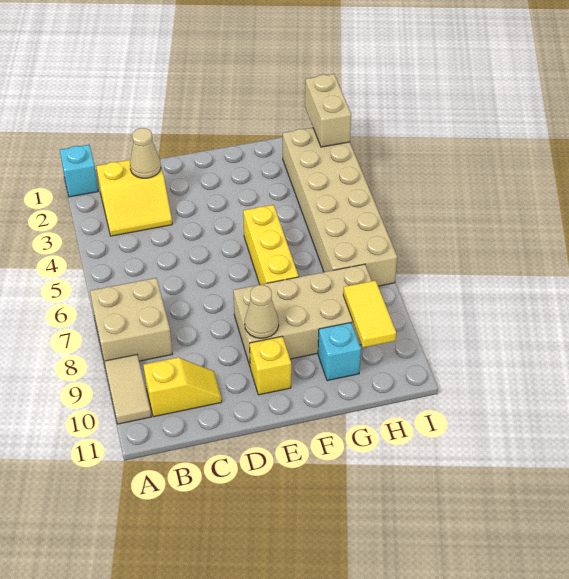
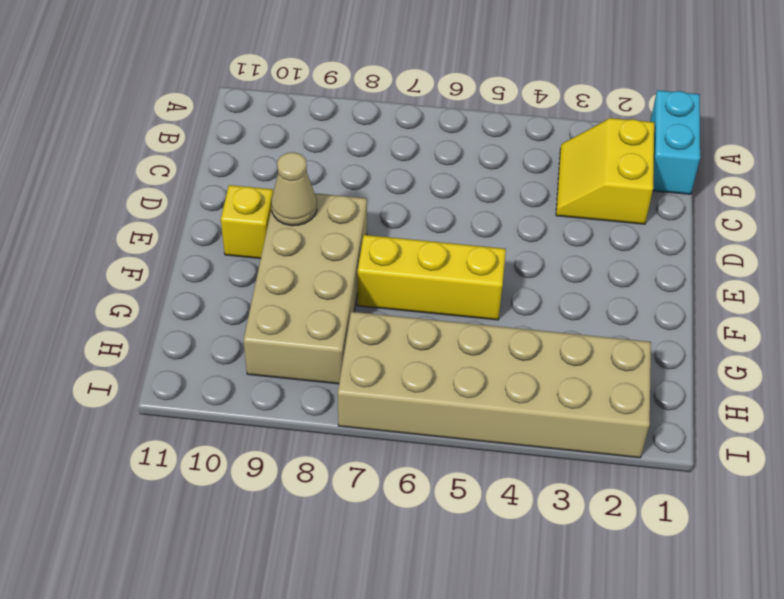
cyan 1x2 brick [650,90,700,194] -> cyan 1x1 brick [60,145,98,197]
none -> tan 2x2 brick [90,278,172,361]
none -> tan 1x2 tile [104,355,151,424]
none -> yellow 1x2 slope [143,357,222,417]

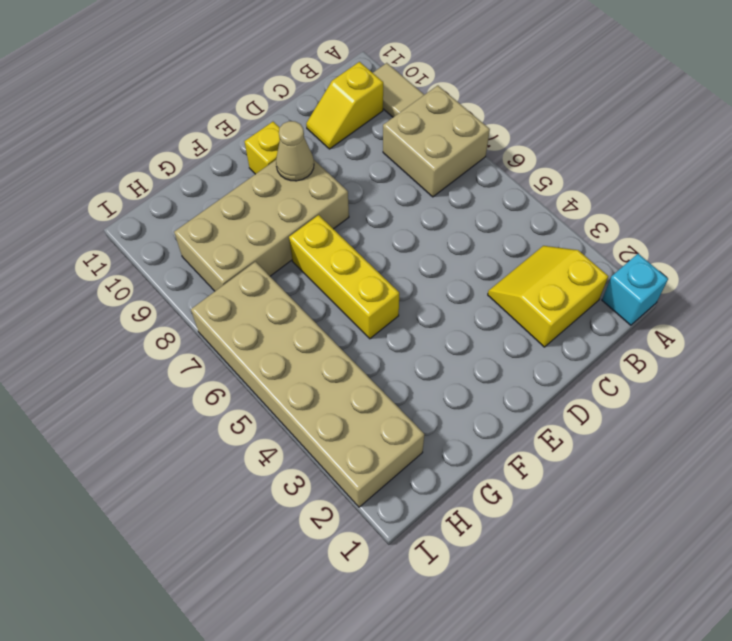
none -> cyan 1x1 brick [318,323,361,381]
none -> tan 1x1 cone [130,128,161,178]
none -> yellow 1x2 tile [343,280,396,348]

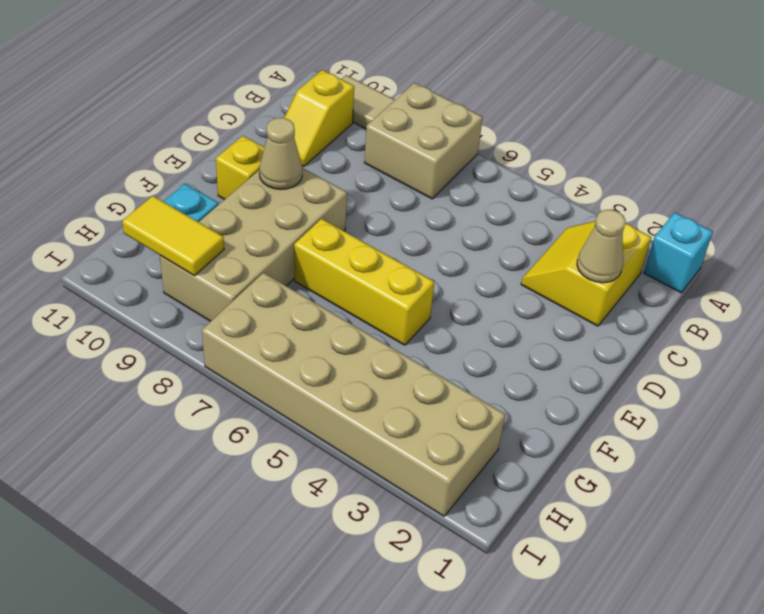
none -> tan 1x2 brick [305,74,351,147]

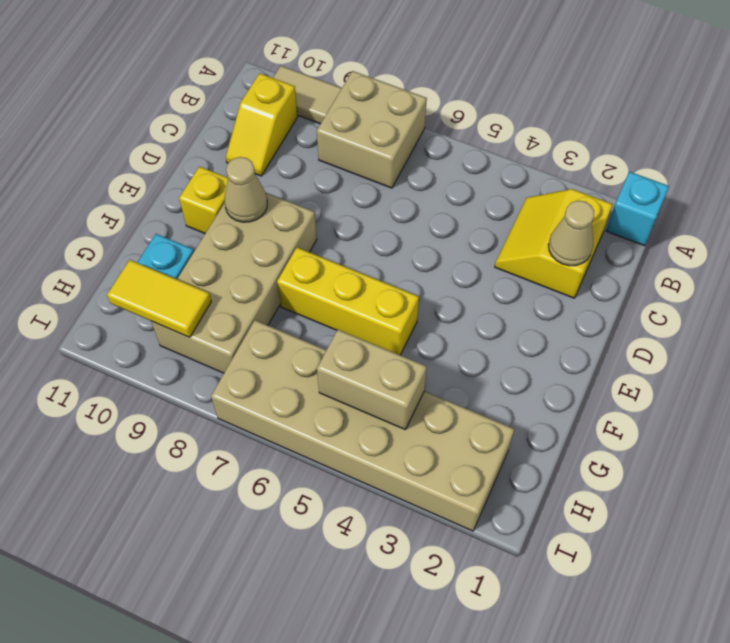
tan 1x2 brick [317,330,427,430] -> tan 1x2 brick moved to [305,74,351,147]

